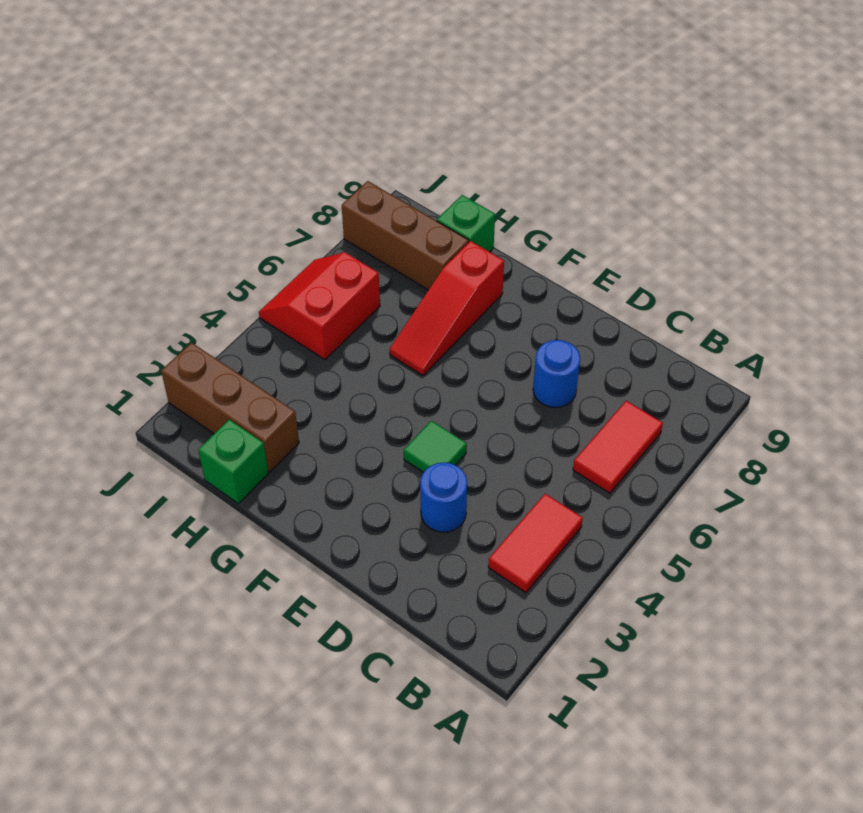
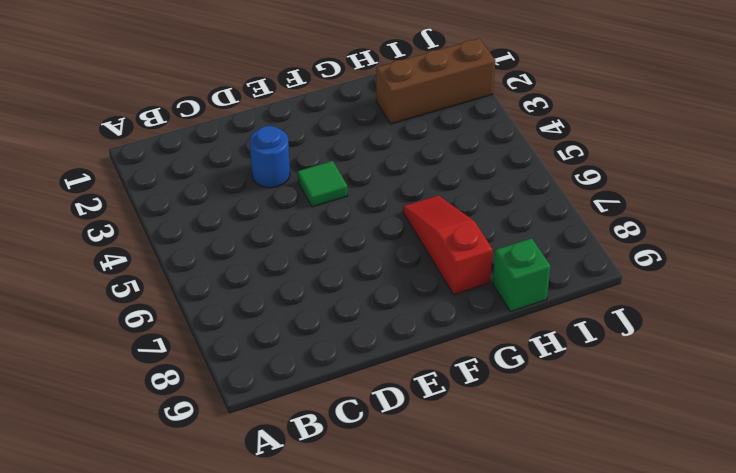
none -> red 1x2 tile [488,494,583,593]
none -> red 1x2 tile [573,401,663,493]

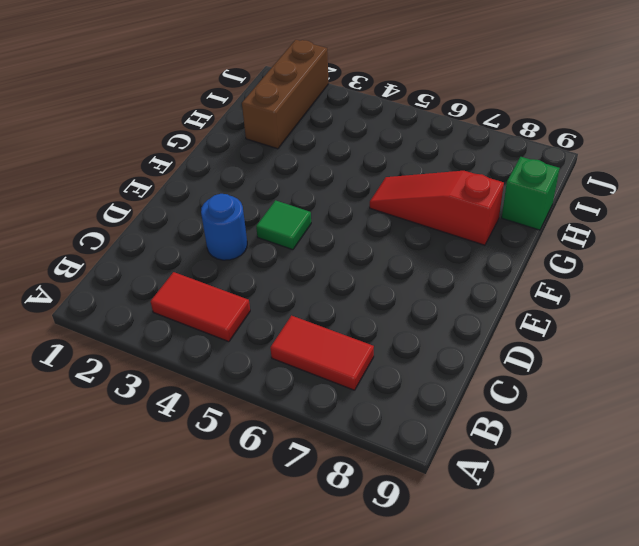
none -> blue 1x1 round brick [533,340,580,408]
none -> green 1x1 brick [198,420,268,504]

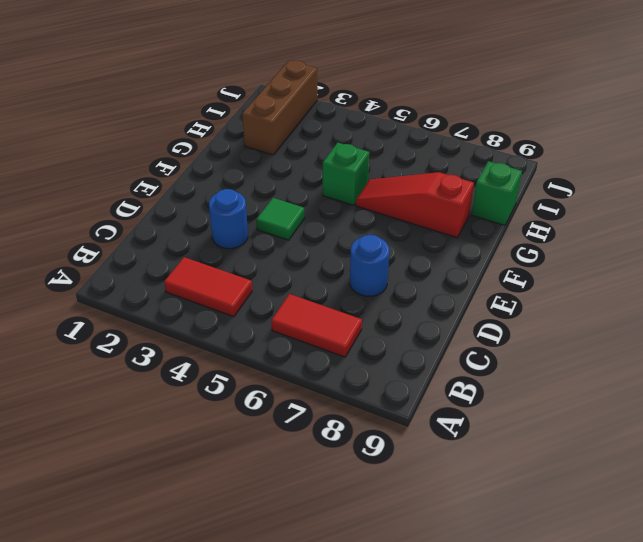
green 1x1 brick [323,143,369,205] -> green 1x1 brick moved to [198,420,268,504]
none -> brown 1x3 brick [342,181,469,290]
none -> red 2x2 slope [259,252,380,360]

